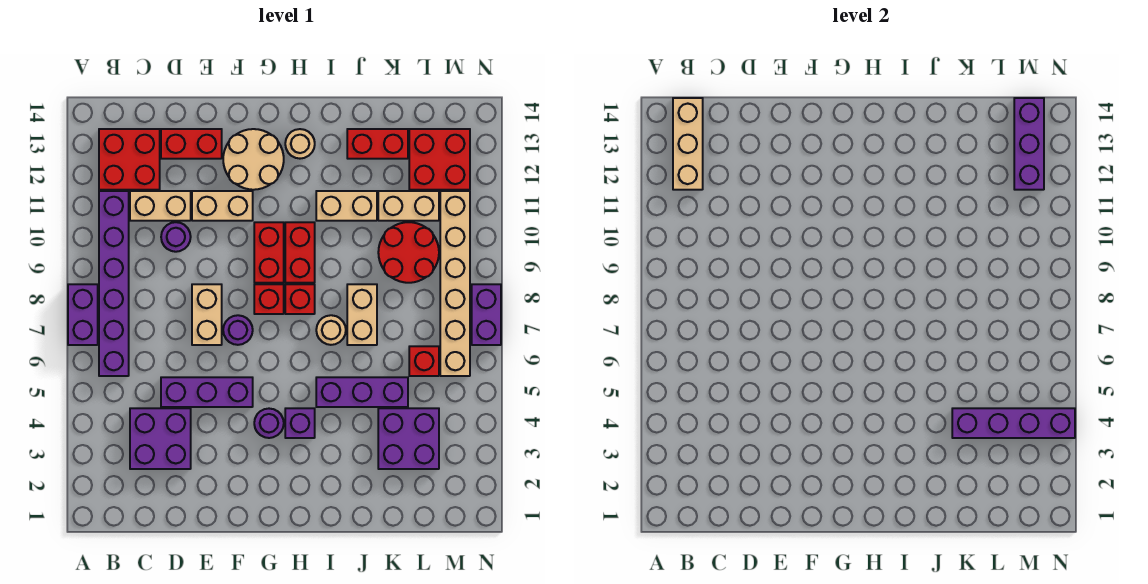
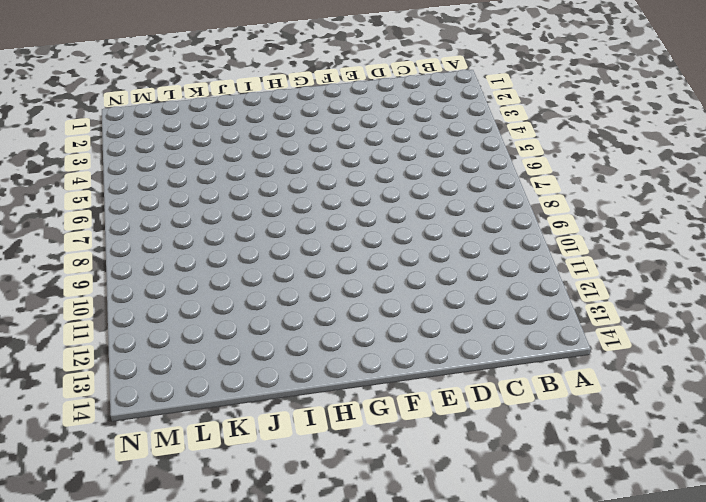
none -> purple 1x2 brick [68,284,98,345]
none -> purple 1x6 brick [99,191,129,376]
none -> red 2x2 brick [99,129,160,190]
none -> purple 2x2 brick [130,408,191,469]

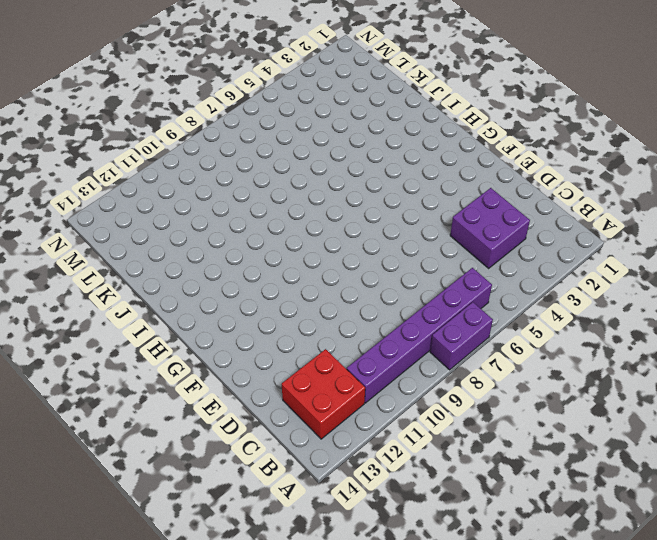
none -> tan 1x2 brick [130,191,191,221]
none -> purple 1x3 brick [161,377,253,407]
none -> purple 1x1 round brick [161,222,191,252]
none -> red 1x2 brick [161,129,222,159]

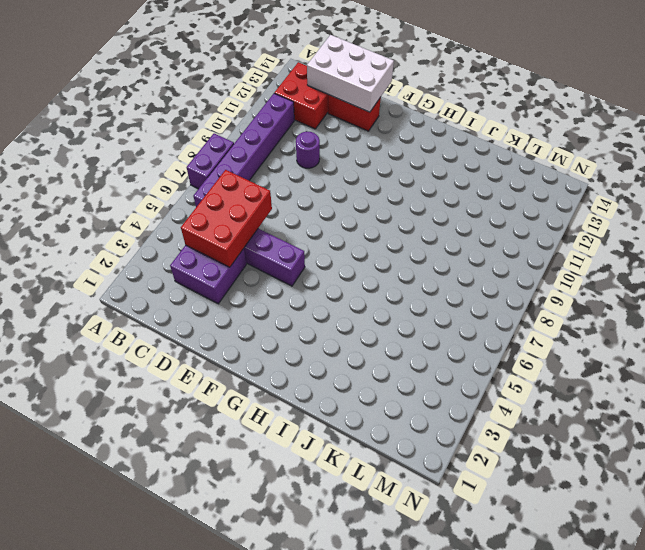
red 2x3 brick [181,170,272,267] -> none
white 2x3 brick [307,35,394,112] -> none
none -> tan 1x2 brick [130,191,191,221]
none -> tan 1x2 brick [192,284,222,345]
none -> tan 1x2 brick [192,191,253,221]
none -> purple 1x1 round brick [223,315,253,345]

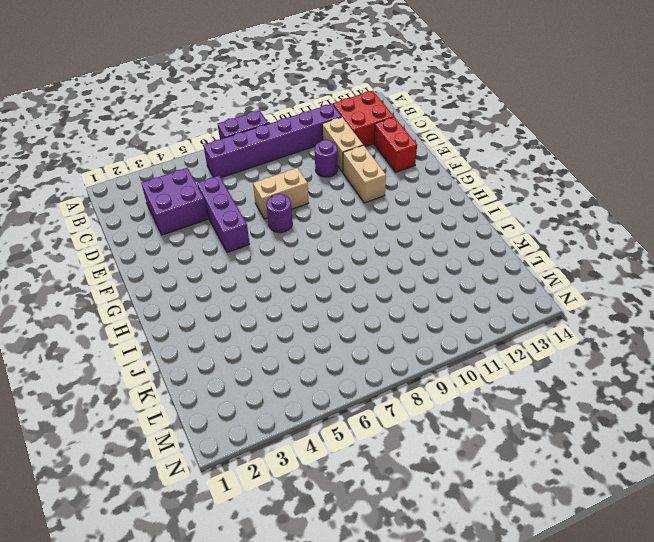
none -> tan 2x2 round brick [223,129,284,190]
none -> purple 1x1 round brick [254,409,284,438]
none -> red 1x1 brick [254,284,284,314]
none -> red 1x2 brick [254,222,284,283]

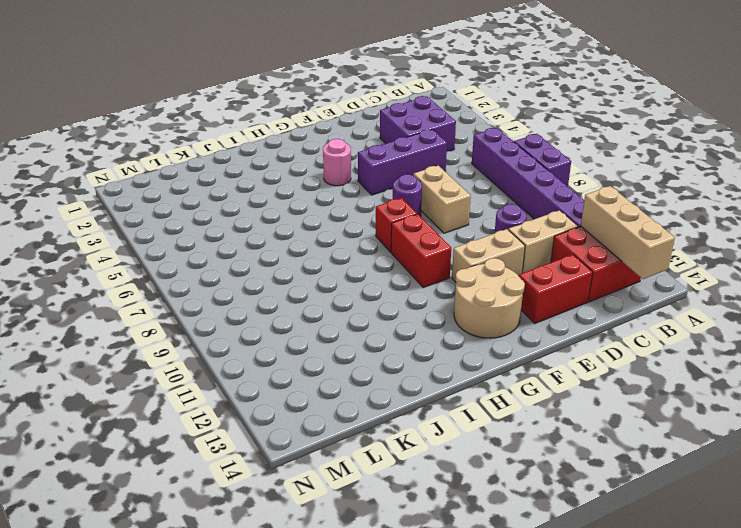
pink 1x1 round brick [323,139,351,186] -> purple 1x1 round brick [254,409,284,438]
none -> purple 1x1 brick [285,408,315,438]
none -> red 1x1 brick [285,284,315,314]
none -> red 1x2 brick [285,222,315,283]
none -> tan 1x1 round brick [285,129,315,159]

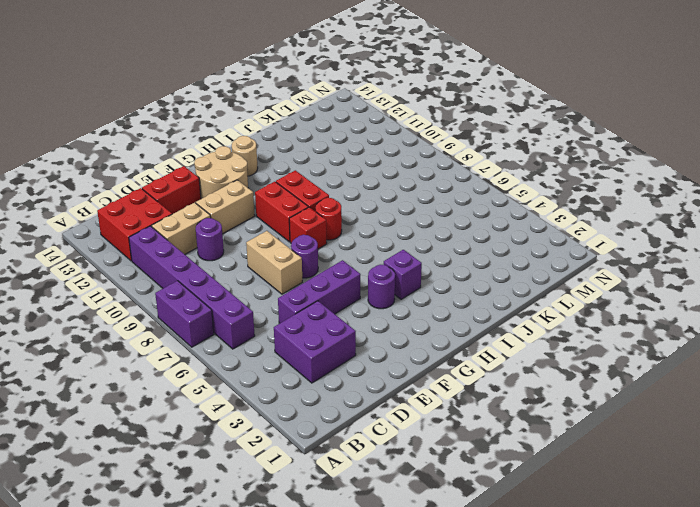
red 1x1 round brick [316,198,342,240] -> red 1x1 brick [285,284,315,314]
none -> purple 1x3 brick [316,377,408,407]
none -> tan 1x1 round brick [316,315,346,345]
none -> tan 1x2 brick [316,191,377,221]
none -> tan 1x2 brick [347,284,377,345]

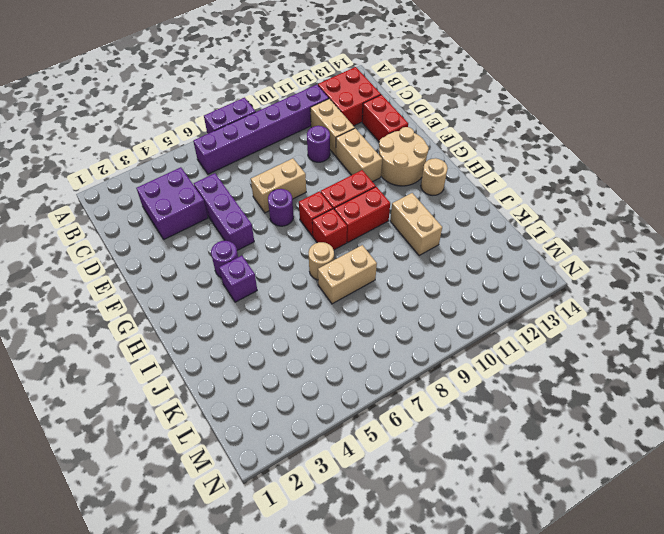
none -> purple 1x3 brick [316,377,408,407]
none -> red 1x2 brick [347,129,408,159]
none -> purple 2x2 brick [378,408,439,469]
none -> red 2x2 round brick [378,222,439,283]

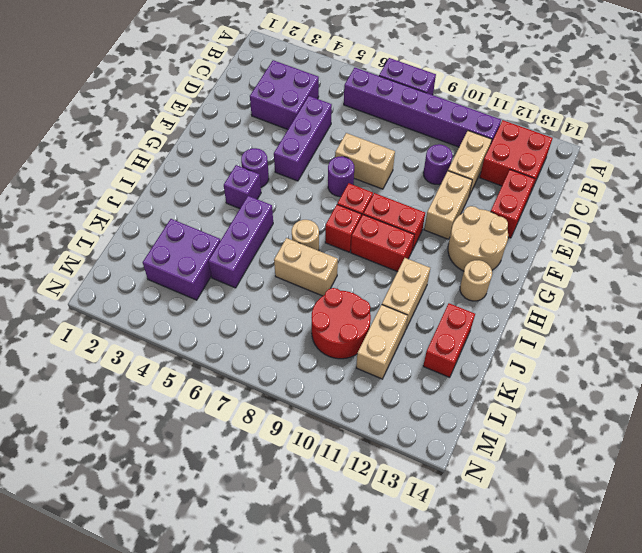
none -> red 1x1 brick [409,346,439,376]
none -> red 2x2 brick [409,129,470,190]
none -> tan 1x6 brick [440,191,470,376]
none -> purple 1x2 brick [472,284,501,345]

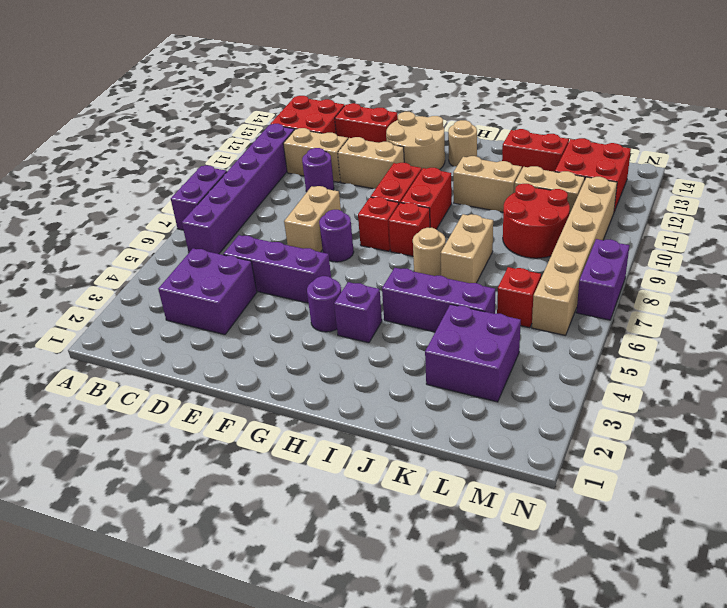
none -> tan 1x3 brick [673,98,703,190]
none -> purple 1x4 brick [952,408,1075,438]
none -> purple 1x3 brick [1014,98,1044,190]

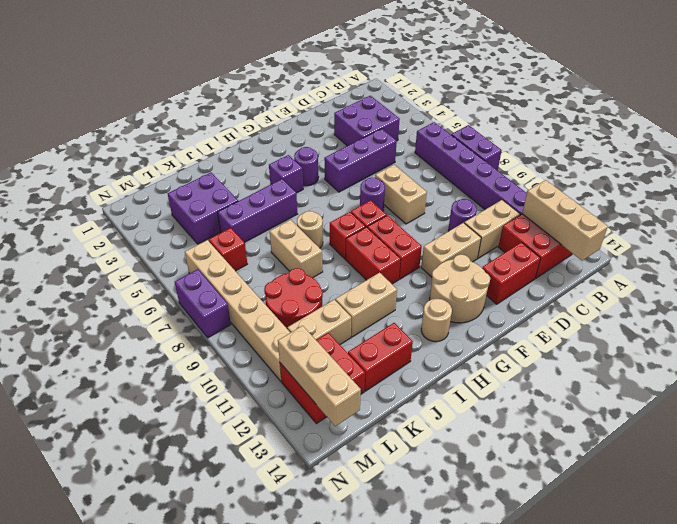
tan 1x3 brick [278,326,361,426] -> purple 1x3 brick [1014,98,1044,190]
none -> purple 1x4 brick [952,408,1075,438]

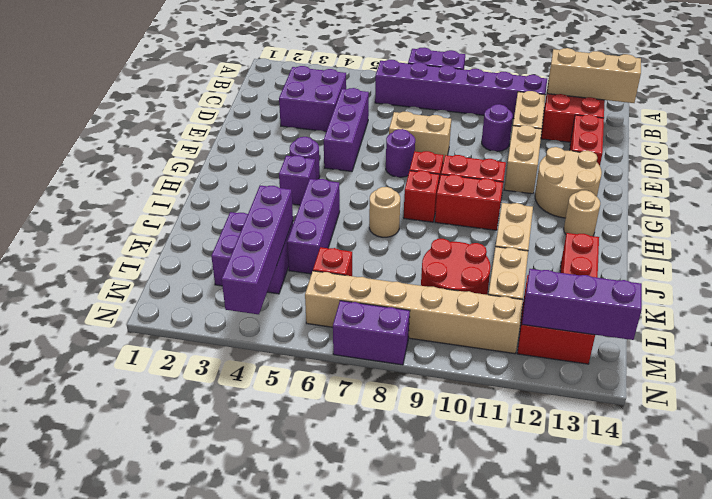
none -> tan 1x2 brick [347,284,377,345]

